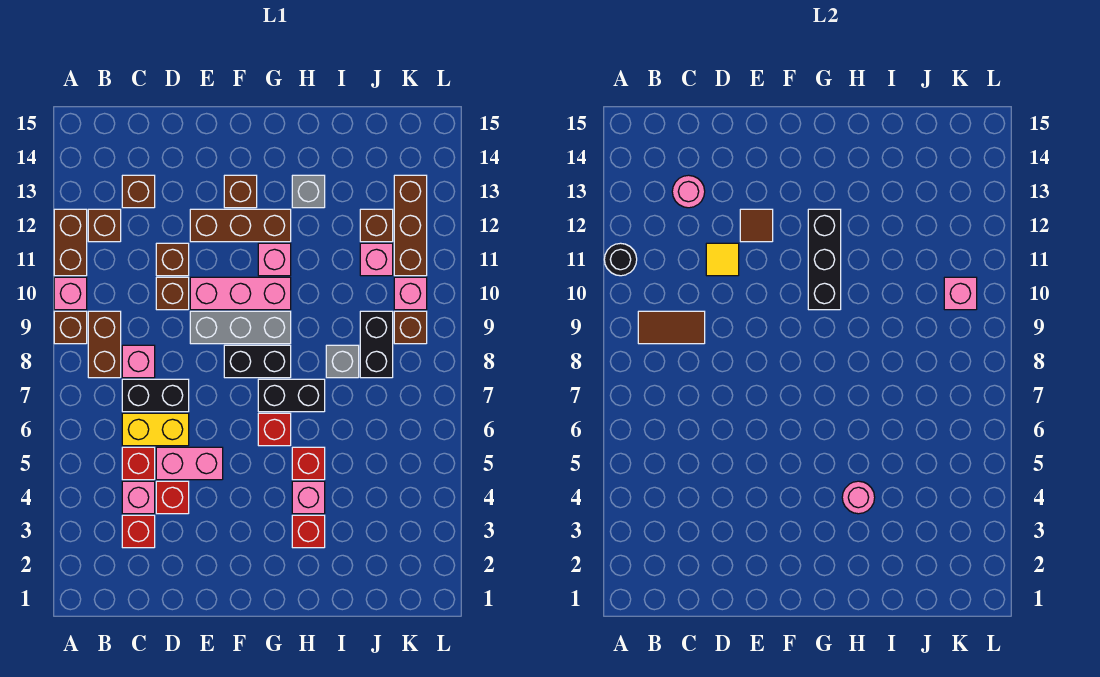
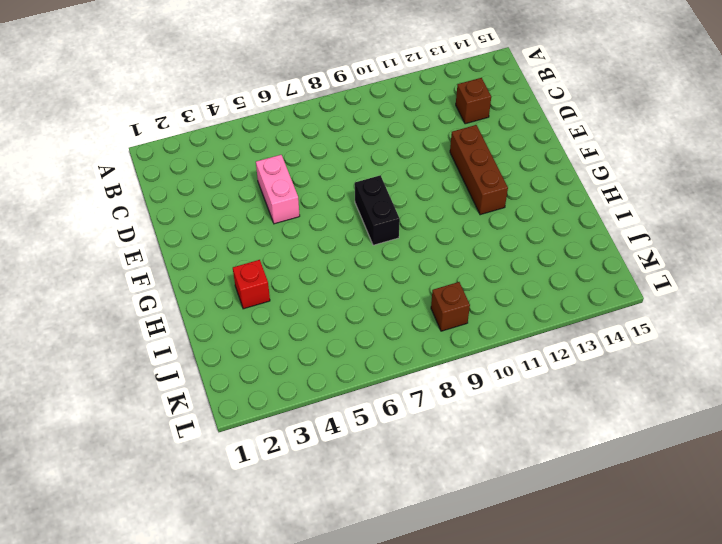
none -> brown 1x1 brick [54,311,87,344]
none -> pink 1x1 brick [54,277,87,310]
none -> brown 1x2 brick [54,209,87,276]
none -> brown 1x2 brick [88,311,121,378]

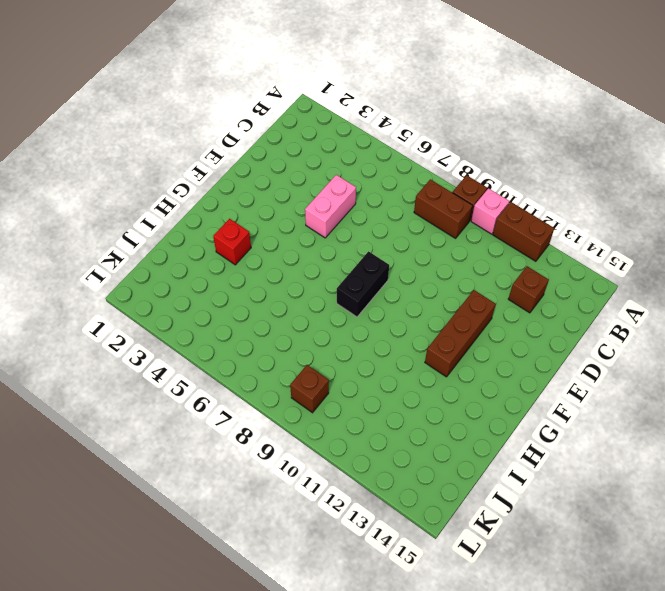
none -> brown 1x1 brick [88,209,121,242]
none -> red 1x1 brick [122,515,155,548]
none -> pink 1x1 brick [122,481,155,514]
none -> red 1x1 brick [122,447,155,480]

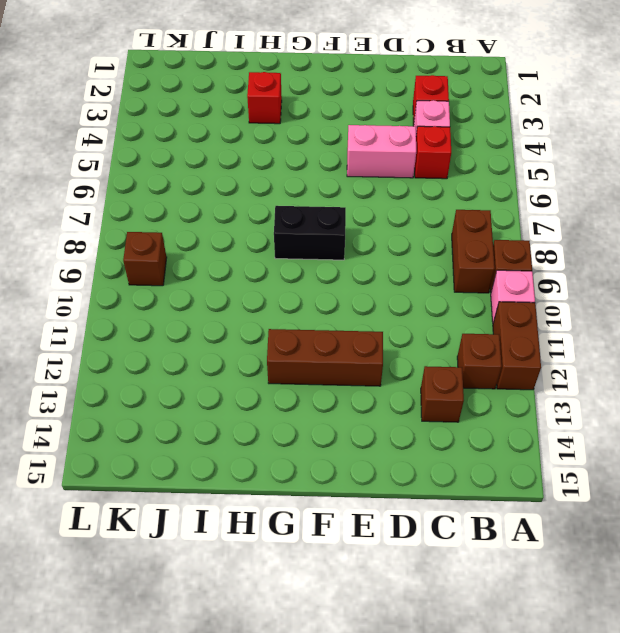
none -> yellow 1x2 brick [122,413,189,446]
none -> black 1x2 brick [122,379,189,412]
none -> pink 1x1 brick [122,345,155,378]
none -> red 1x1 brick [156,481,189,514]

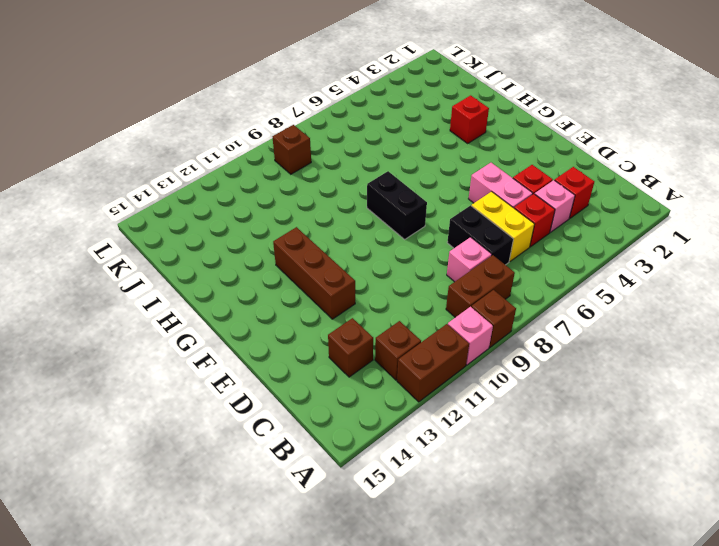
none -> brown 1x1 brick [156,277,189,310]
none -> brown 1x1 brick [156,243,189,276]
none -> grey 1x3 brick [190,311,291,344]
none -> pink 1x3 brick [190,277,291,310]

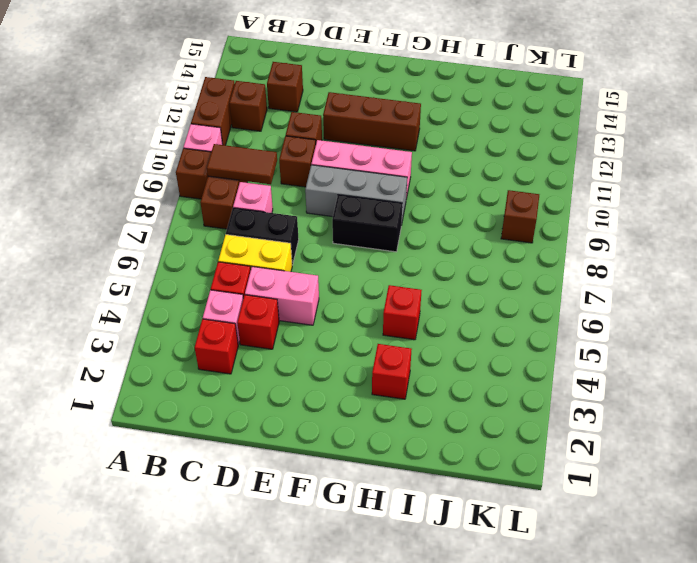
none -> brown 1x1 brick [224,175,257,208]
none -> red 1x1 brick [258,413,291,446]
none -> black 1x2 brick [258,379,325,412]
none -> pink 1x1 brick [258,243,291,276]

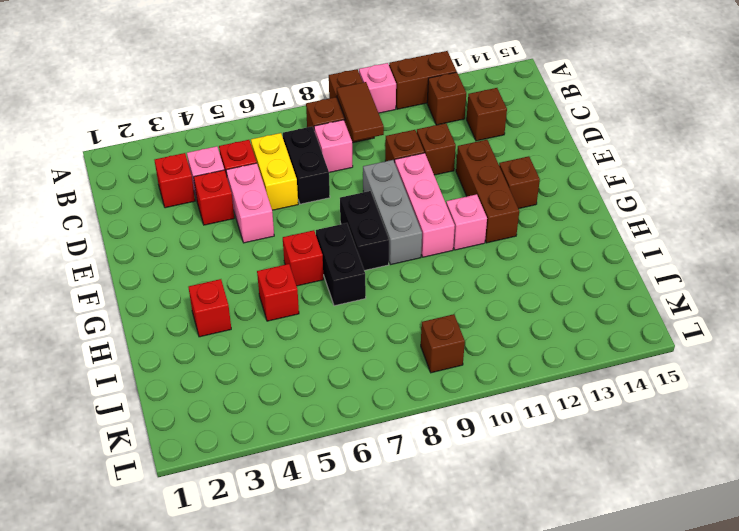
none -> pink 1x1 brick [292,481,325,514]
none -> grey 1x1 brick [292,175,325,208]
none -> grey 1x1 brick [326,345,359,378]
none -> black 1x2 brick [360,311,393,378]

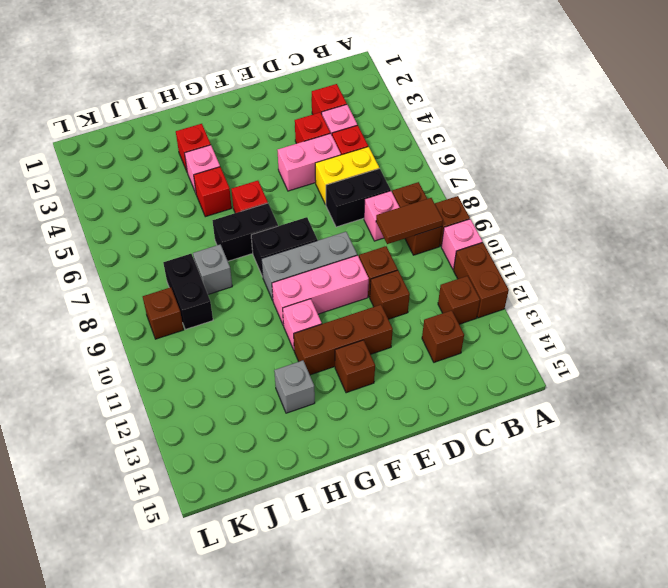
none -> pink 1x1 brick [360,243,393,276]
none -> brown 1x1 brick [360,209,393,242]
none -> pink 1x1 brick [394,277,427,310]
none -> brown 1x3 brick [394,175,427,276]

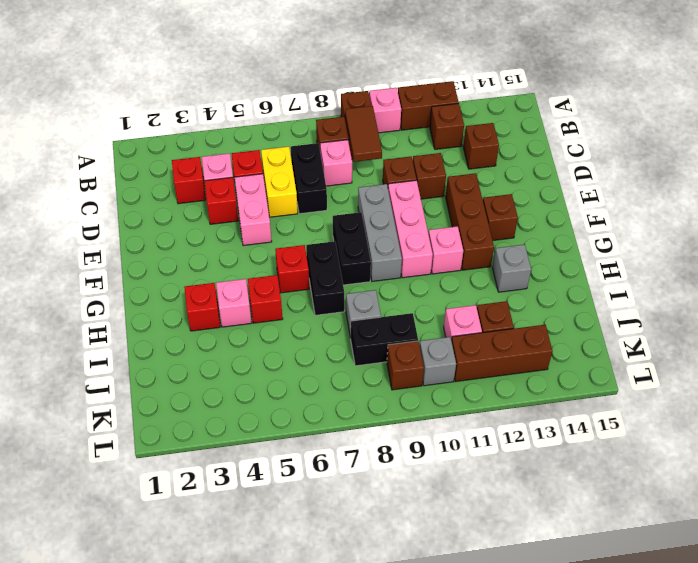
grey 1x1 brick [420,337,456,386] -> pink 1x1 brick [394,277,427,310]
none -> black 1x1 round brick [604,243,637,276]
none -> pink 1x1 round brick [672,175,705,208]
none -> yellow 1x1 tile [706,243,739,276]
none -> brown 1x1 tile [740,209,773,242]

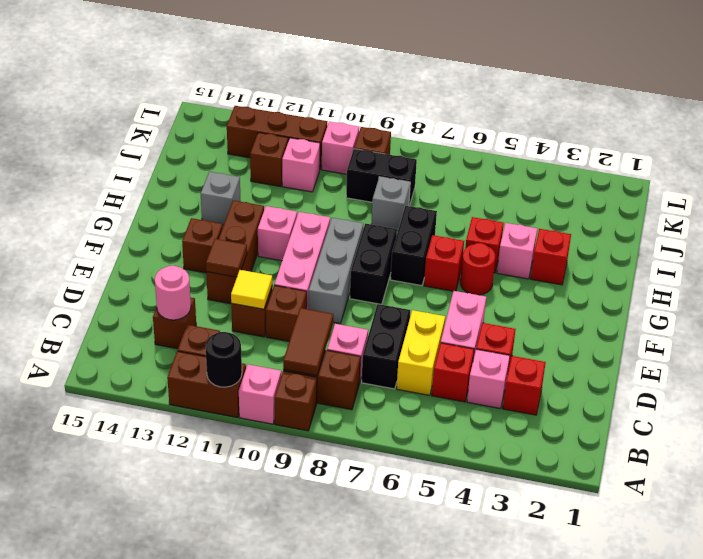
red 1x1 round brick [460,243,495,295] -> none
none -> black 1x3 brick [808,209,841,310]
none -> pink 1x1 round brick [842,481,875,514]
none -> pink 1x1 brick [944,277,977,310]

